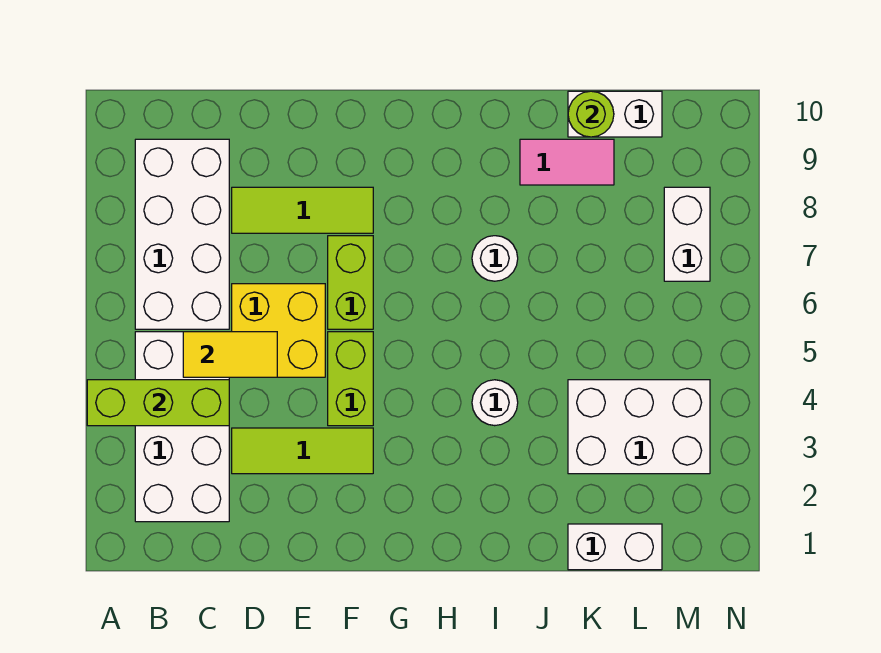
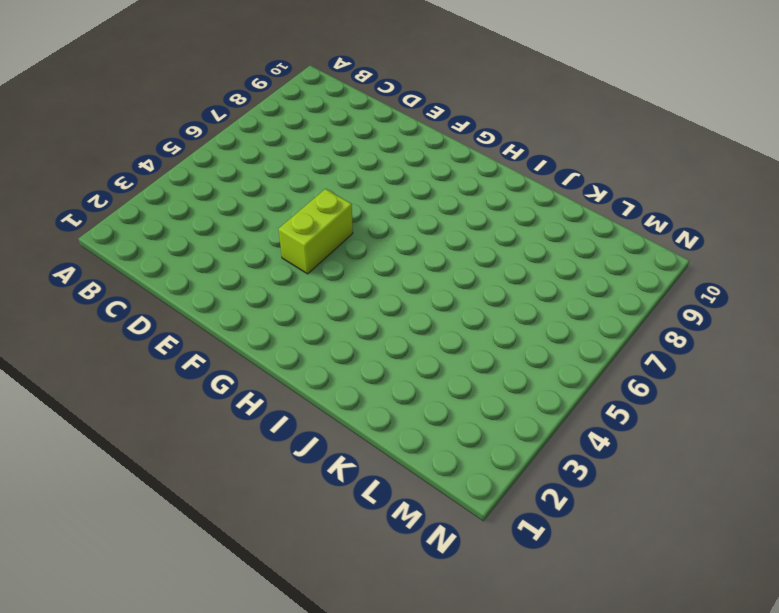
none -> white 2x4 brick [135,332,229,522]
none -> white 2x4 brick [135,139,229,329]
none -> lime 1x3 tile [232,428,373,474]

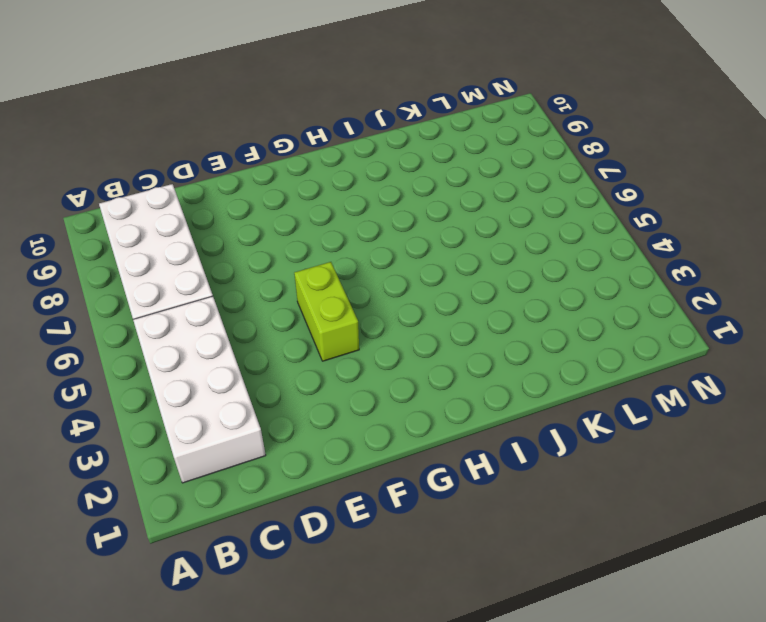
none -> lime 1x3 tile [232,428,373,474]
none -> yellow 2x2 brick [232,284,325,377]
none -> lime 1x3 tile [232,187,373,233]

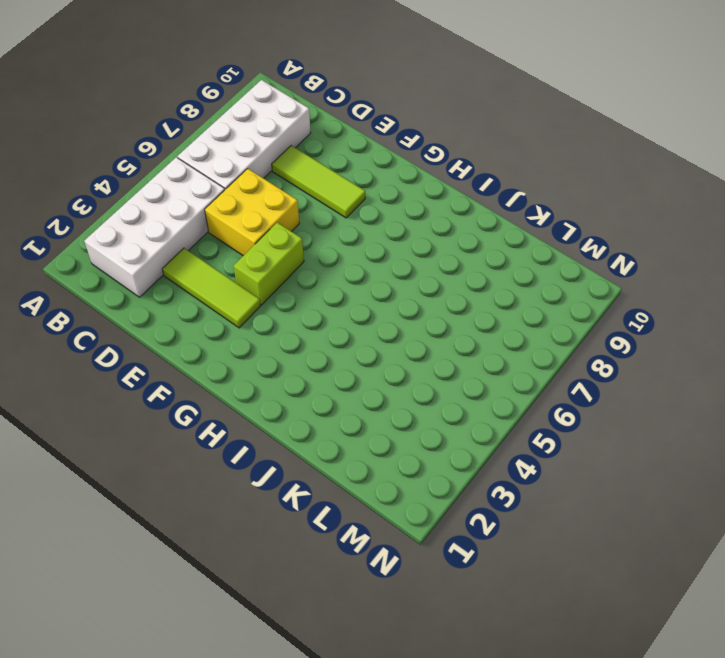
none -> lime 1x2 brick [328,236,373,329]
none -> white 1x1 round brick [472,380,518,426]
none -> white 1x1 round brick [472,236,518,281]

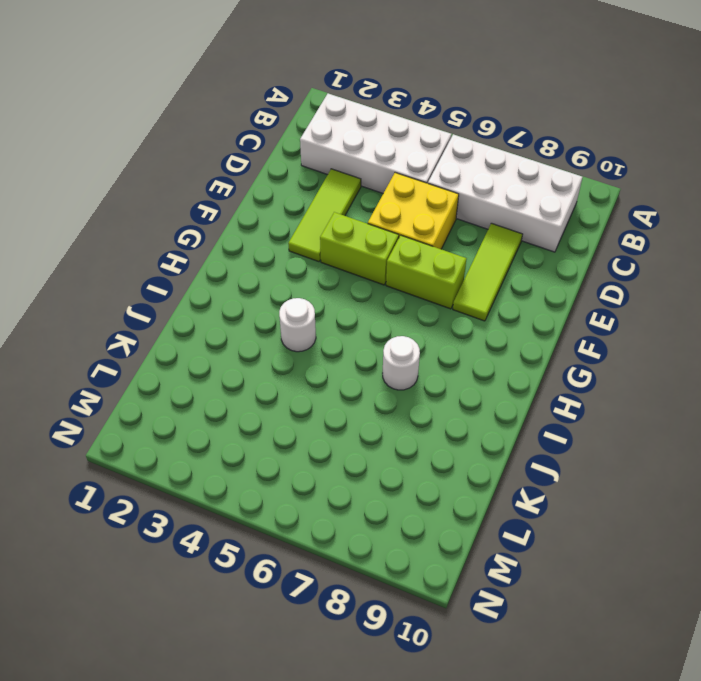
none -> pink 1x2 tile [520,139,614,185]
none -> white 1x2 brick [568,524,662,570]
none -> white 2x3 brick [568,380,710,474]

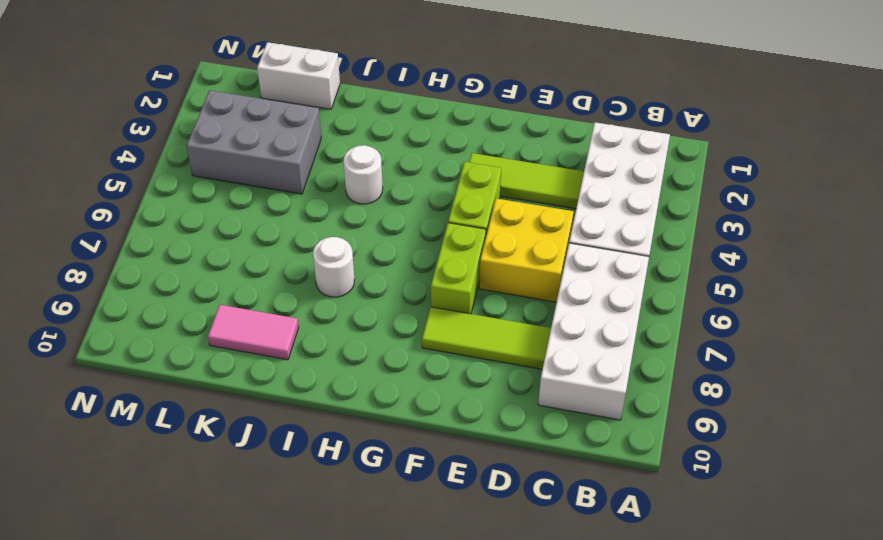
grey 2x3 brick [187,90,321,194] -> white 2x3 brick [568,380,710,474]
none -> white 1x2 brick [568,91,662,137]
none -> white 1x2 brick [664,187,710,281]
none -> lime 1x3 brick [87,380,229,426]

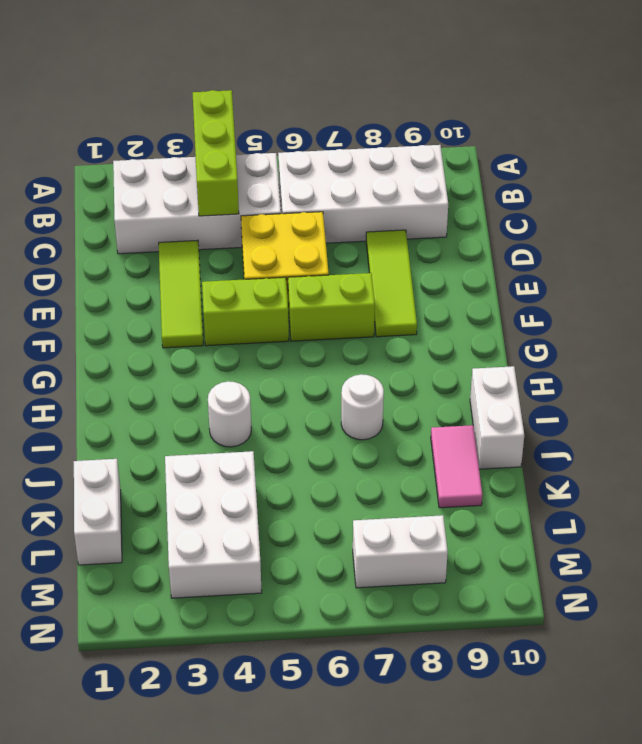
white 1x2 brick [470,366,524,469] -> white 1x2 brick moved to [568,91,662,137]
none -> yellow 1x2 tile [183,332,277,377]
none -> lime 1x1 round brick [568,91,614,137]

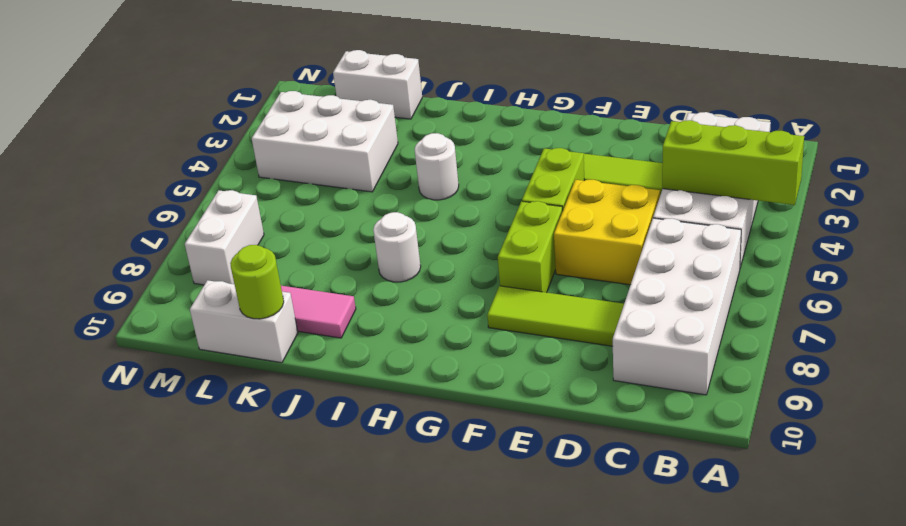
none -> yellow 1x2 tile [183,332,277,377]

